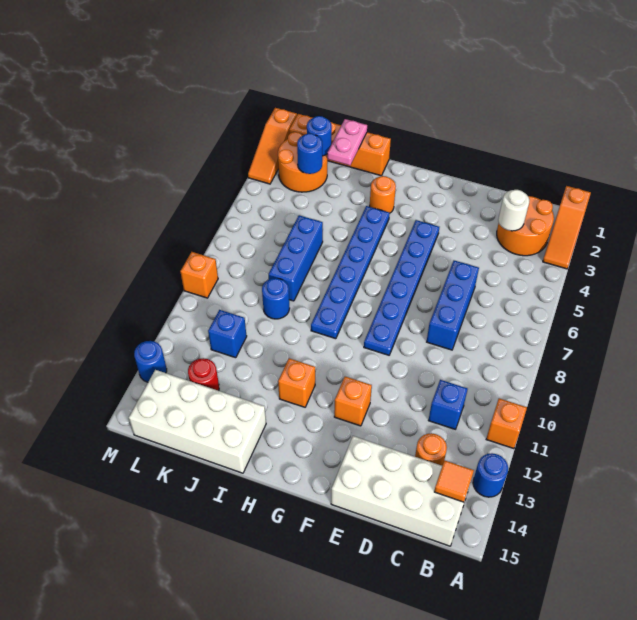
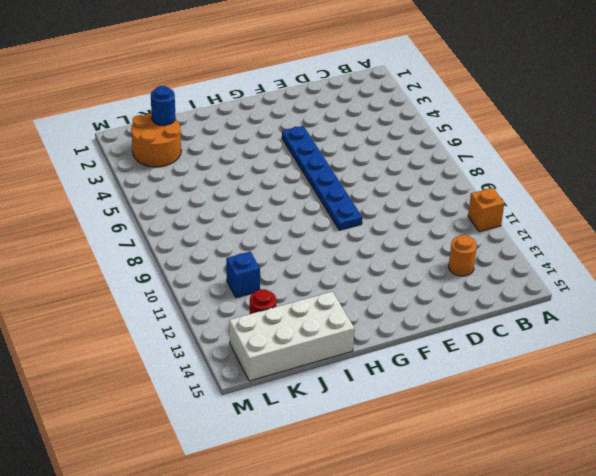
none -> orange 1x3 slope [543,186,591,269]
none -> blue 1x1 round brick [473,453,508,497]
none -> orange 2x2 round brick [497,196,554,256]

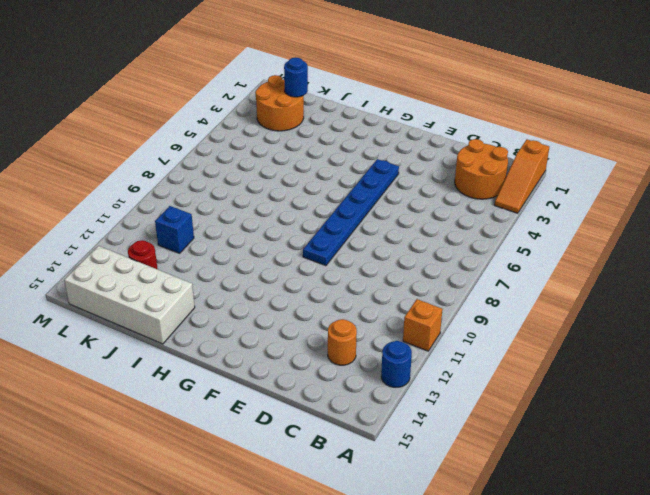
none -> white 2x4 brick [331,436,470,546]
none -> blue 1x1 brick [428,380,467,429]
none -> blue 1x3 brick [427,260,479,350]

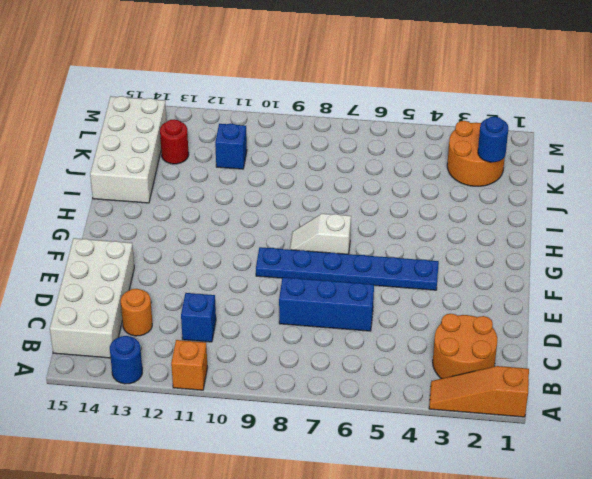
white 1x2 slope [290,214,351,254] -> none
none -> orange 1x1 brick [334,377,372,426]
none -> orange 1x1 round brick [370,176,396,213]
none -> blue 1x6 plate [311,206,390,339]

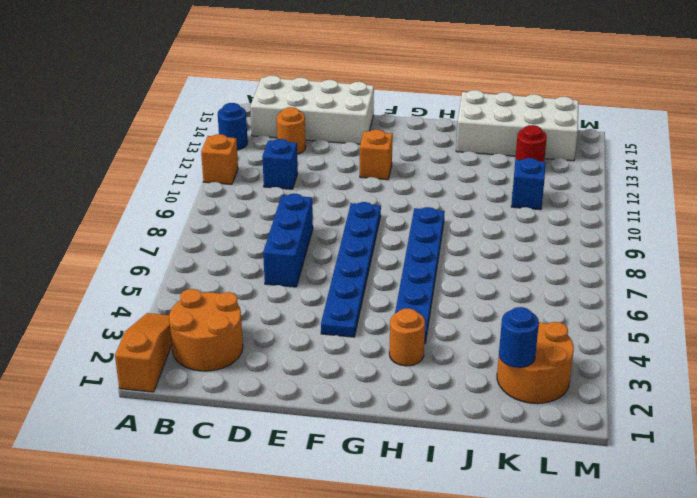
none -> orange 1x1 brick [278,358,315,407]
none -> orange 1x4 brick [289,114,391,176]
none -> blue 1x3 brick [269,215,323,301]

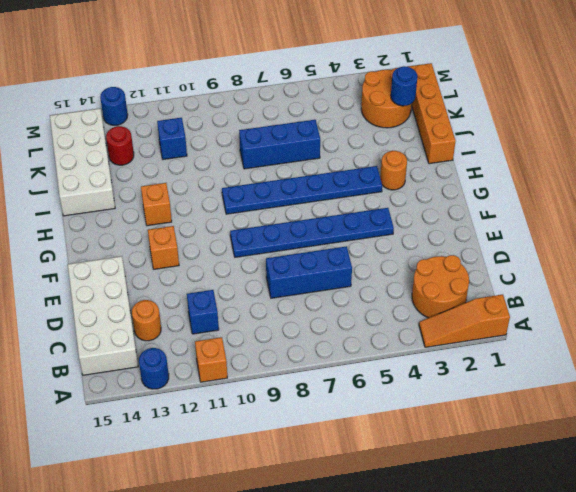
none -> blue 1x1 round brick [262,278,290,319]
none -> orange 1x3 slope [248,108,297,184]
none -> orange 1x1 brick [180,252,218,298]

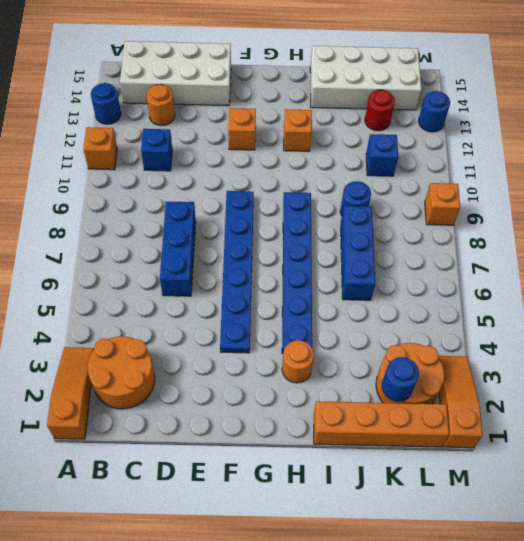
none -> orange 1x1 tile [434,460,474,502]
none -> white 1x1 round brick [498,190,529,231]
none -> pink 1x2 plate [327,119,367,165]

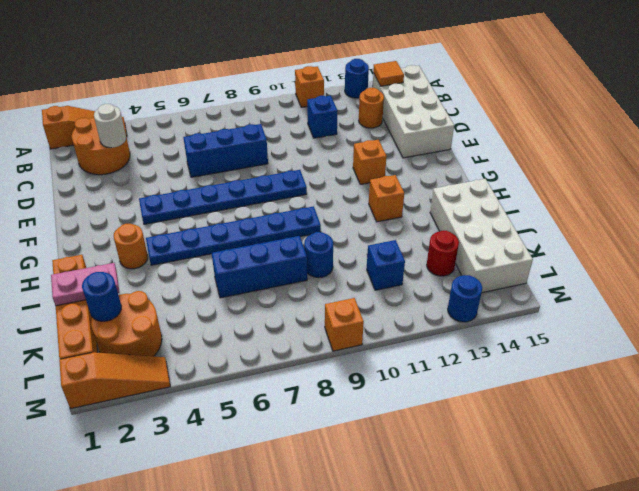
none -> blue 1x1 round brick [297,133,322,174]

